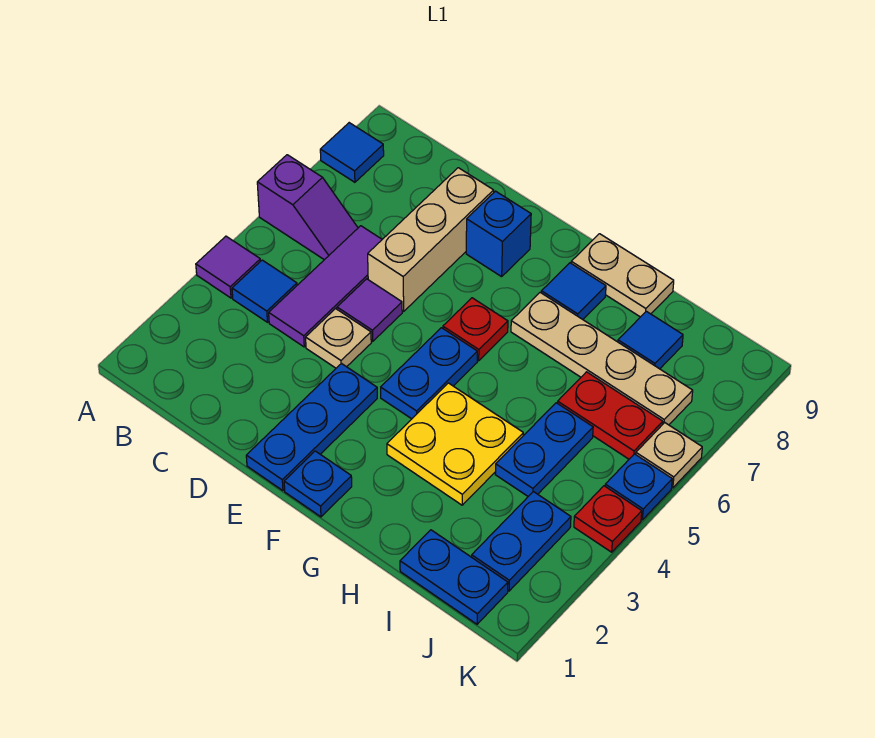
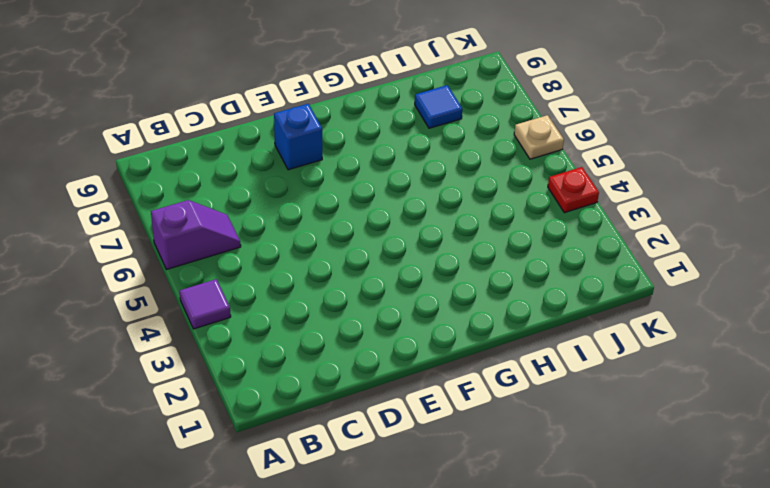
none -> blue 1x1 tile [320,123,384,182]
none -> blue 1x1 tile [232,260,297,322]
none -> purple 1x3 tile [269,226,382,347]

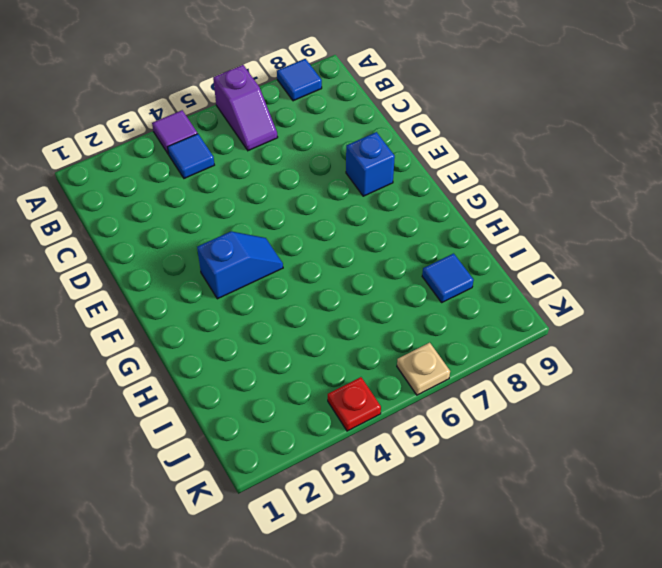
blue 1x2 slope [197,231,283,299] -> blue 1x2 plate [381,328,477,419]
none -> purple 1x3 tile [269,226,382,347]
none -> tan 1x1 plate [306,309,371,368]
none -> purple 1x1 tile [337,279,402,341]

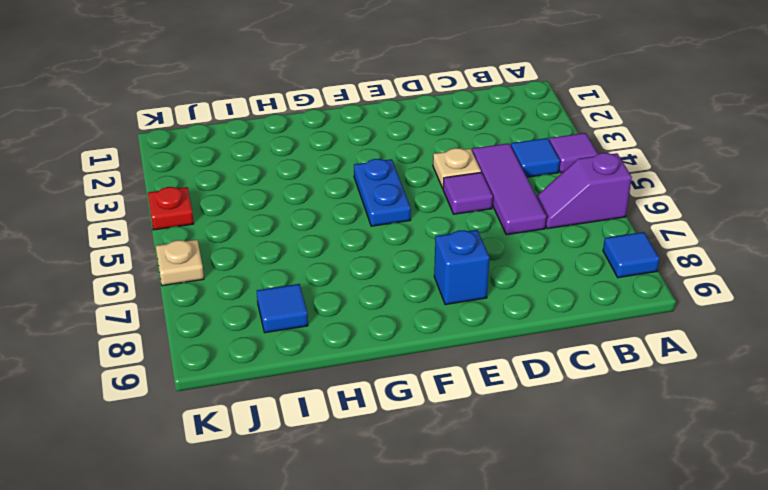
none -> tan 1x3 brick [368,168,494,311]
none -> blue 1x3 plate [246,364,377,491]
none -> blue 1x1 plate [284,451,352,517]

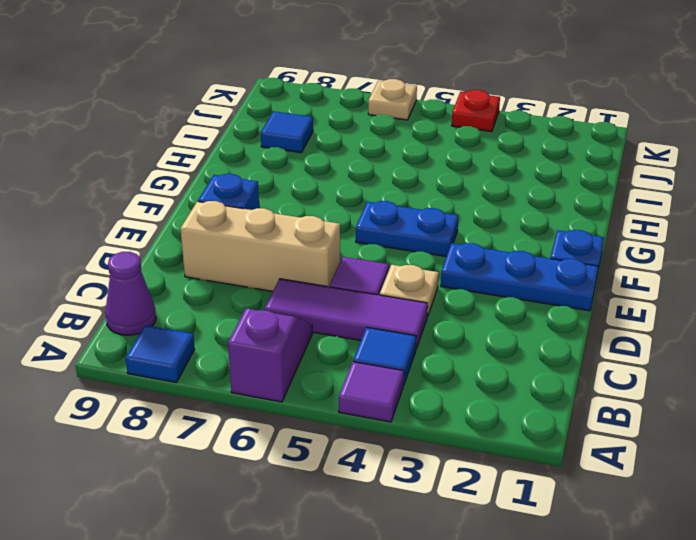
purple 1x1 cone [105,252,156,335] -> none
none -> red 1x1 plate [443,298,508,361]
none -> yellow 2x2 plate [387,383,523,505]
none -> tan 1x4 plate [511,293,693,425]

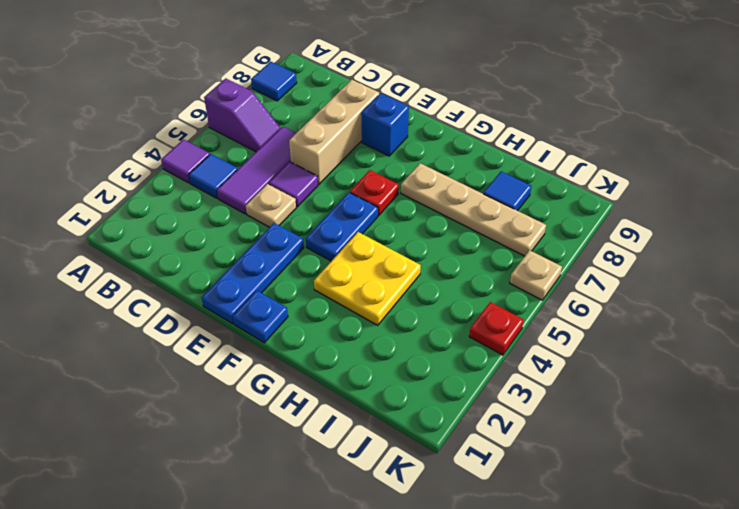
none -> blue 1x1 tile [541,263,606,319]
none -> tan 1x2 plate [571,234,674,317]
none -> blue 1x2 plate [400,530,508,624]

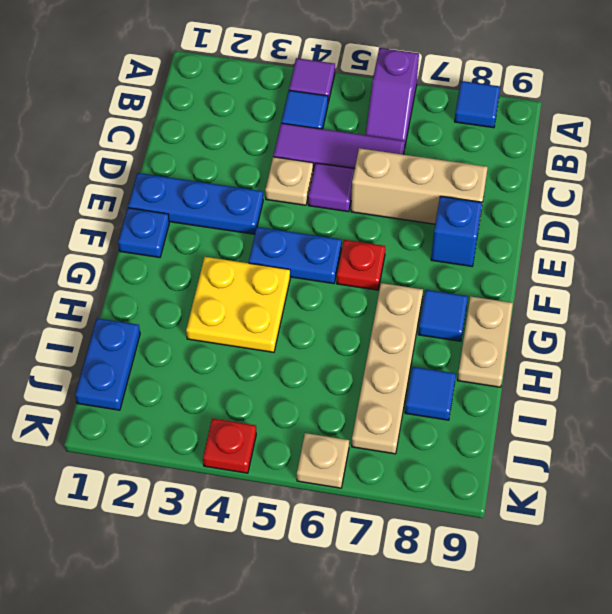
none -> blue 1x2 plate [495,403,593,496]
none -> red 1x2 plate [558,372,663,459]
none -> blue 1x2 plate [472,492,571,591]

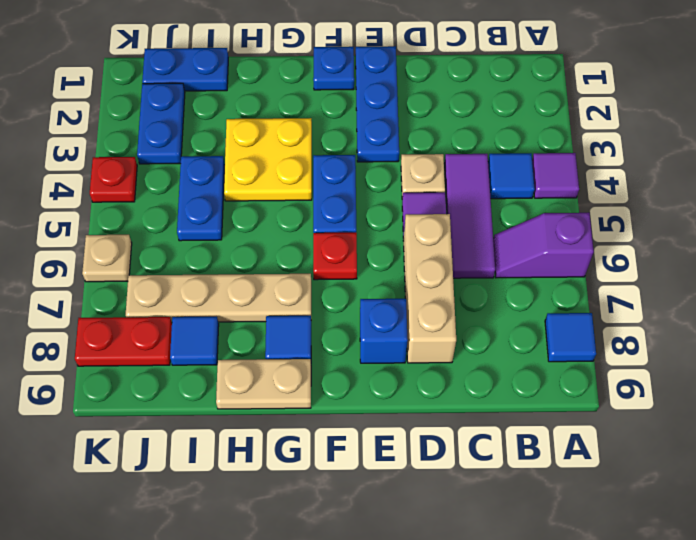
red 1x2 plate [75,317,172,366] -> red 1x2 plate moved to [558,372,663,459]
none -> blue 1x1 plate [605,454,672,520]

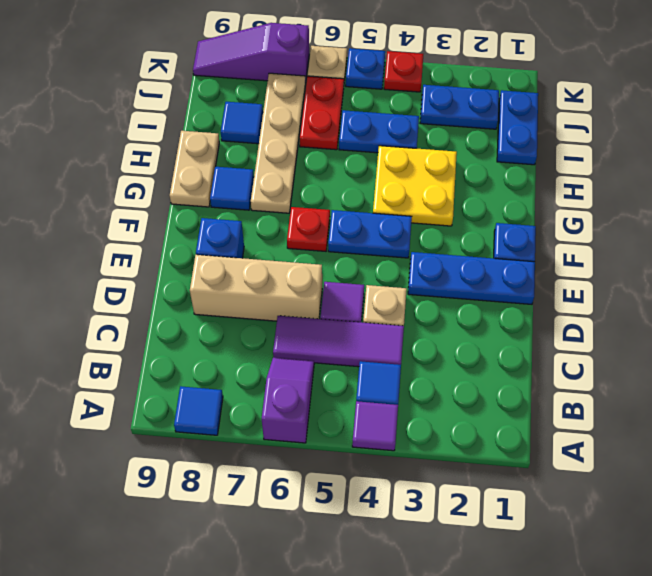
purple 1x3 slope [193,23,309,83] -> none

